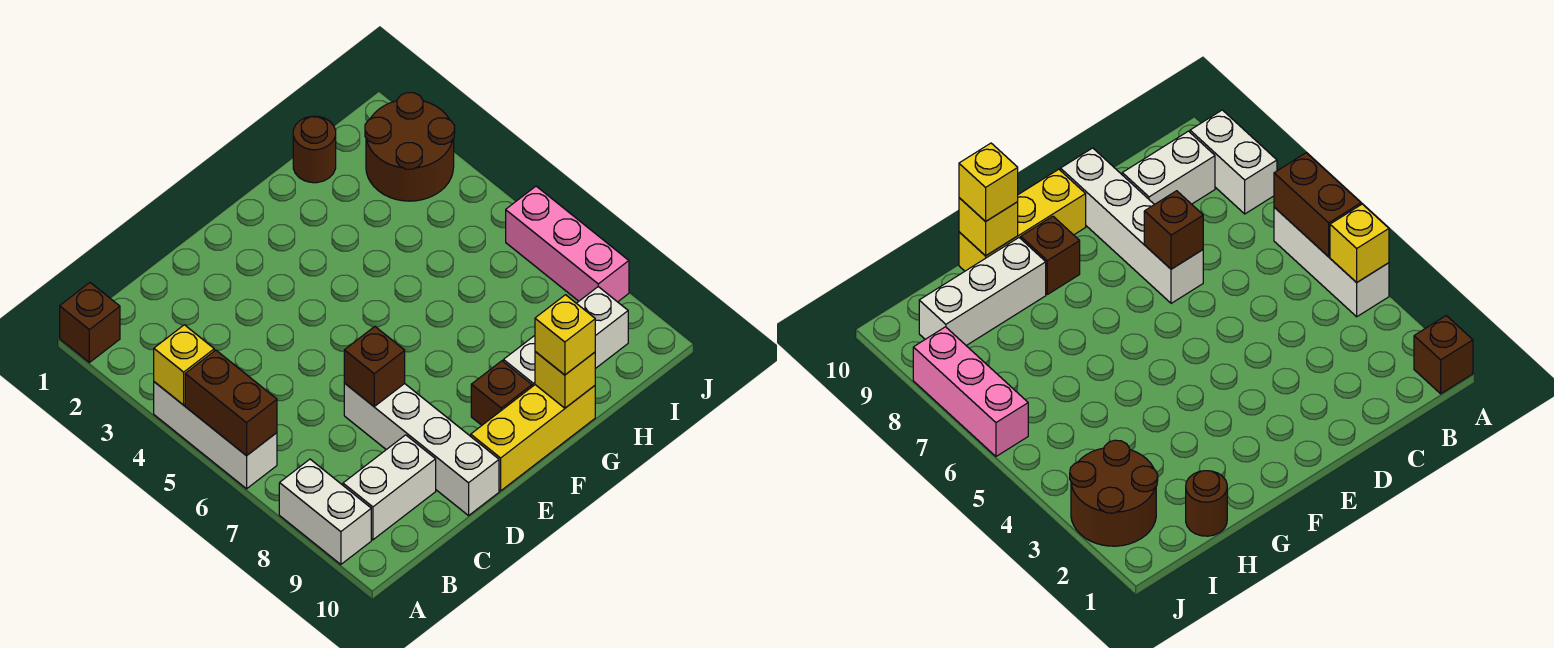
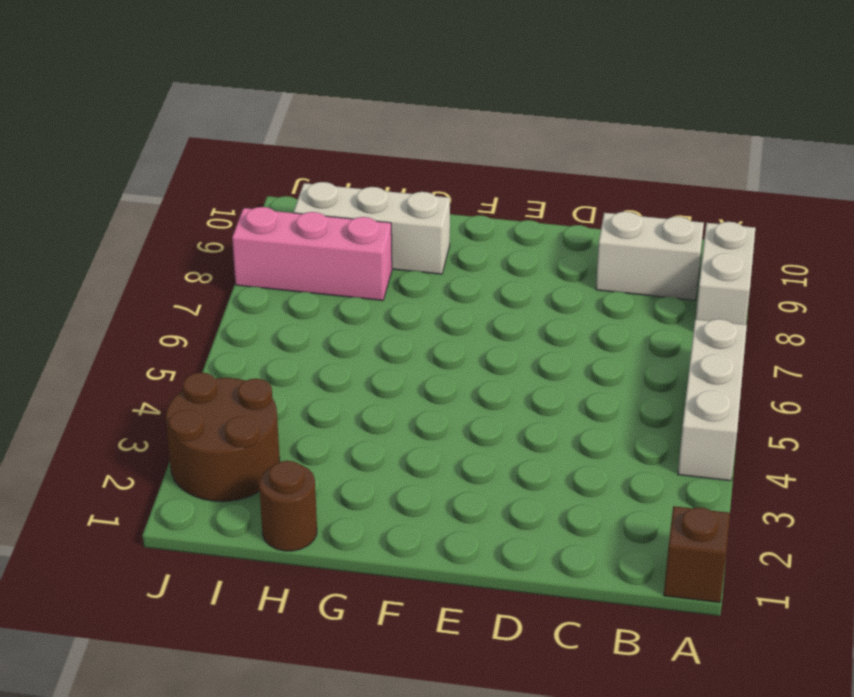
pink 1x3 brick [232,207,392,301] -> pink 1x3 brick turned to [506,186,629,302]
none -> white 1x4 brick [344,383,499,516]
none -> yellow 1x3 brick [471,385,595,491]
none -> brown 1x1 brick [471,361,532,425]

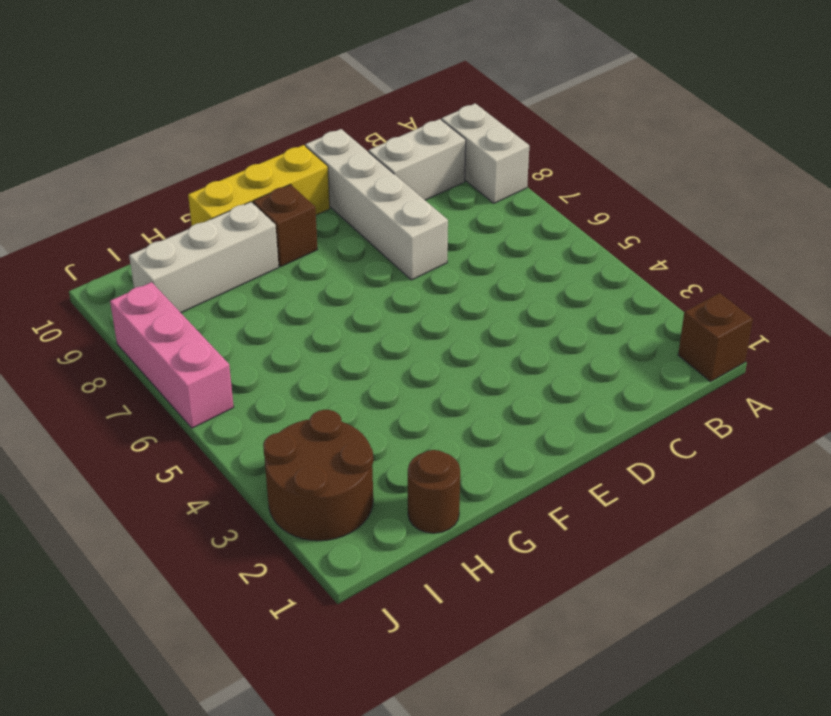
none -> white 1x3 brick [154,382,277,489]
none -> yellow 1x1 brick [154,325,214,405]
none -> brown 1x2 brick [185,350,277,456]

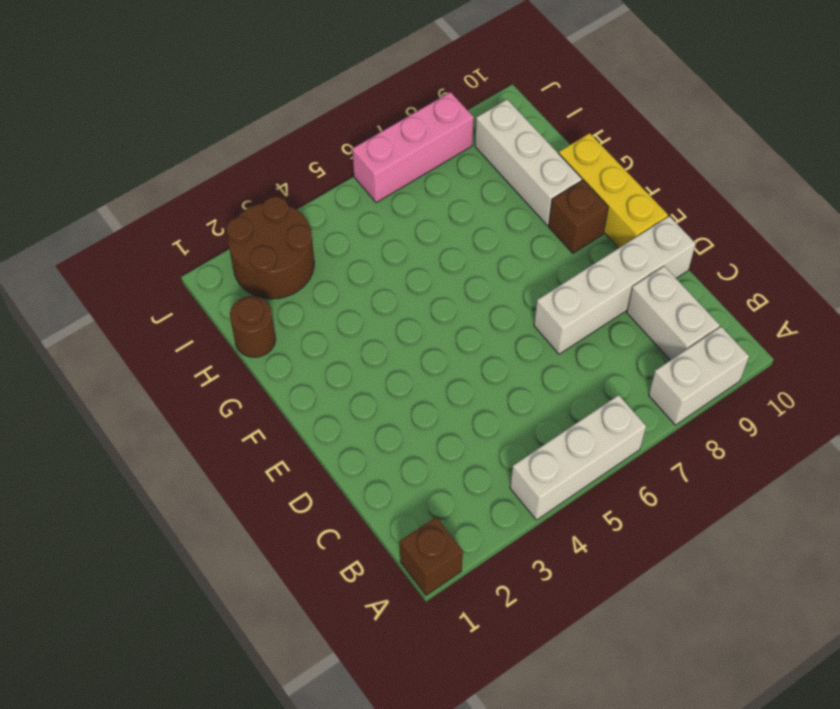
none -> yellow 1x1 brick [154,325,214,405]
none -> brown 1x2 brick [185,350,277,456]
none -> brown 1x1 brick [344,327,405,406]

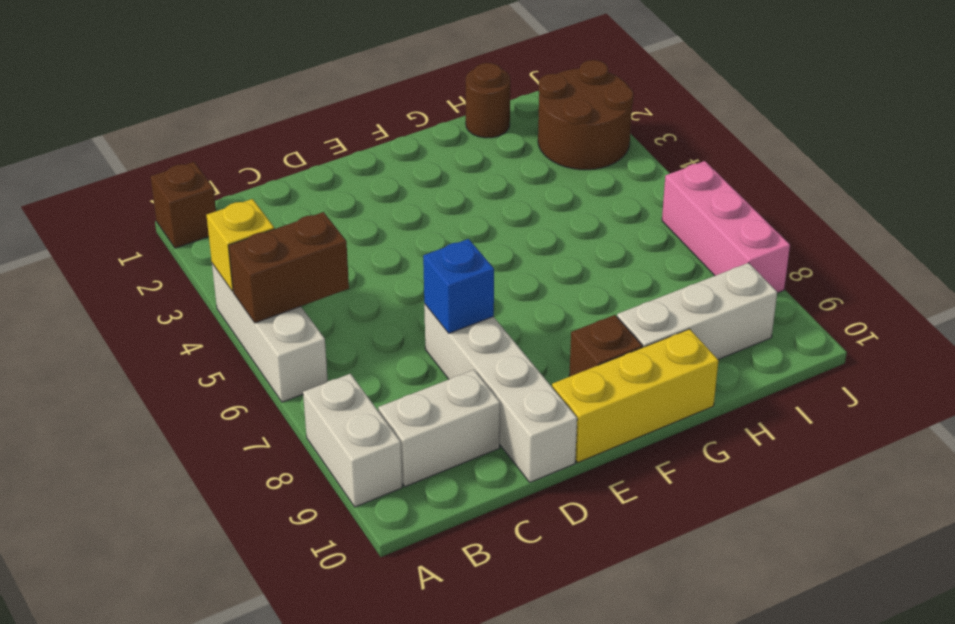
brown 1x2 brick [229,212,349,323] -> brown 1x2 brick turned to [185,350,277,456]
blue 1x1 brick [423,239,494,333] -> brown 1x1 brick [344,327,405,406]
none -> yellow 1x1 brick [535,352,595,408]
none -> yellow 1x1 brick [535,295,595,375]

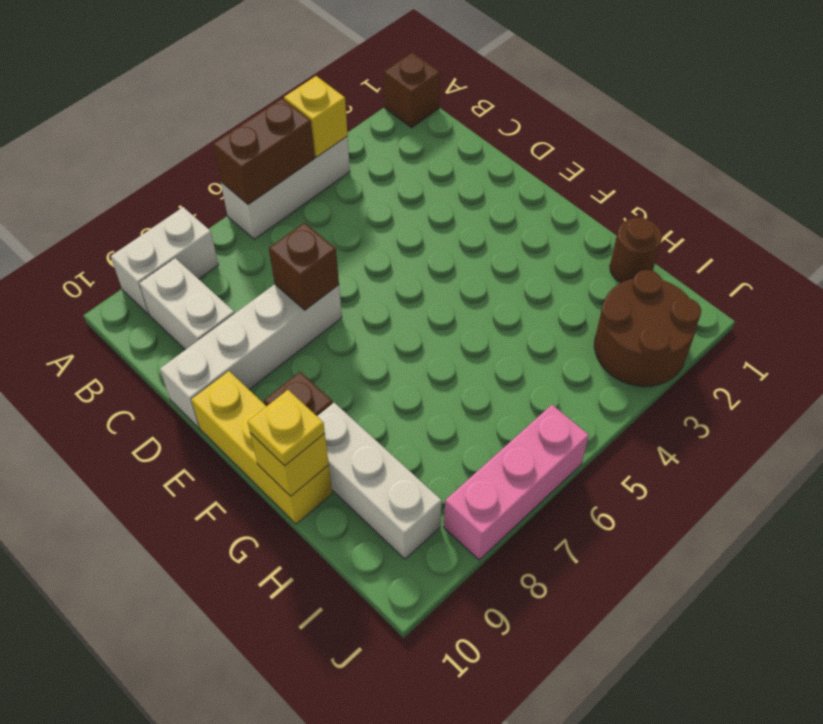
yellow 1x1 plate [248,390,325,466] -> yellow 1x1 brick [535,295,595,375]

